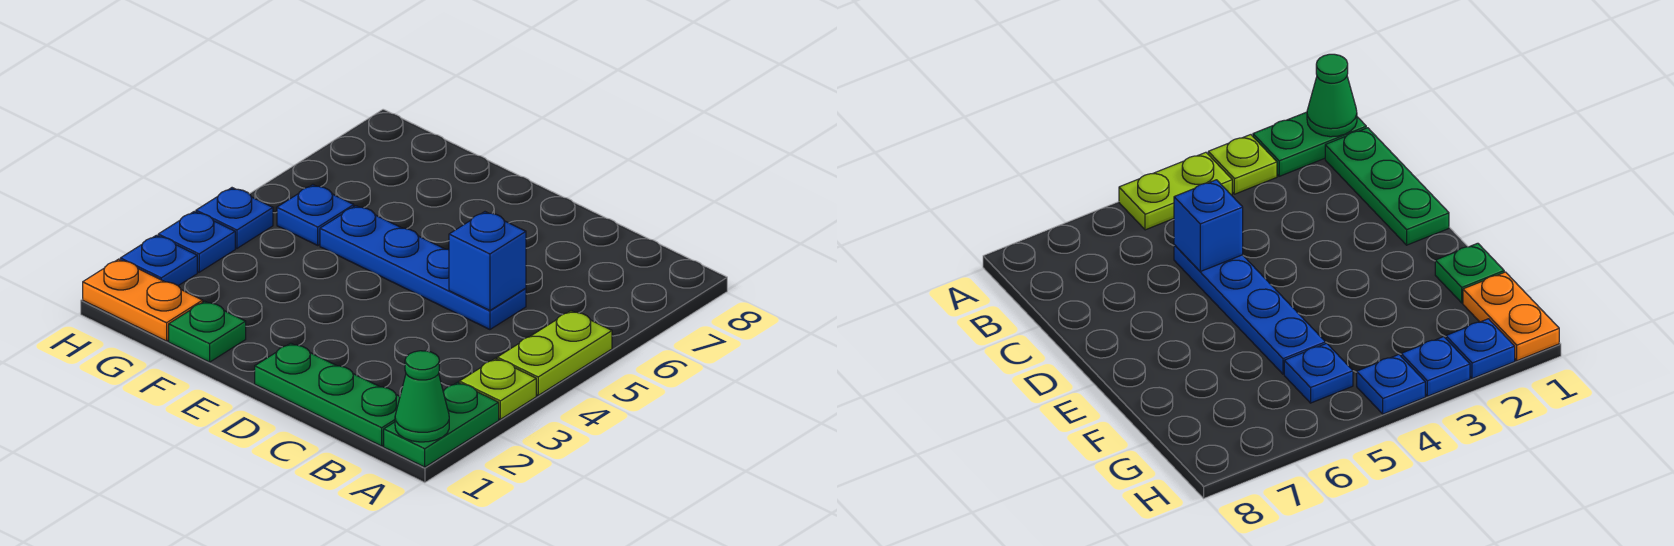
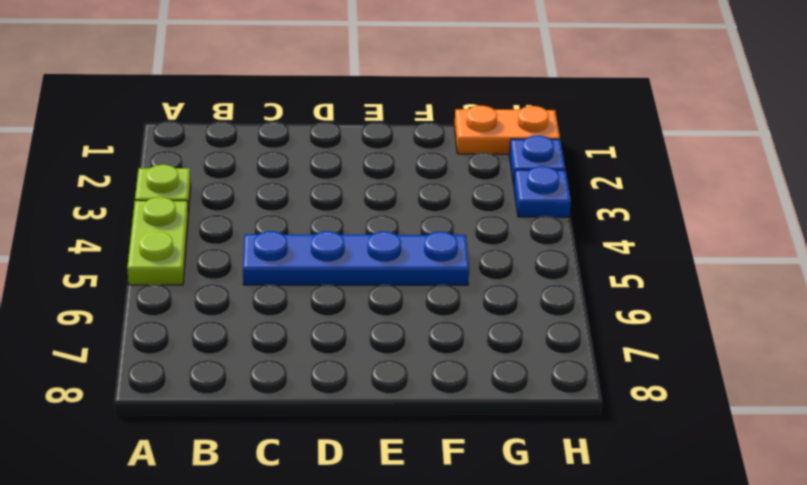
none -> green 1x2 plate [384,382,499,467]
none -> green 1x3 plate [255,343,400,446]
none -> green 1x1 plate [169,301,246,362]

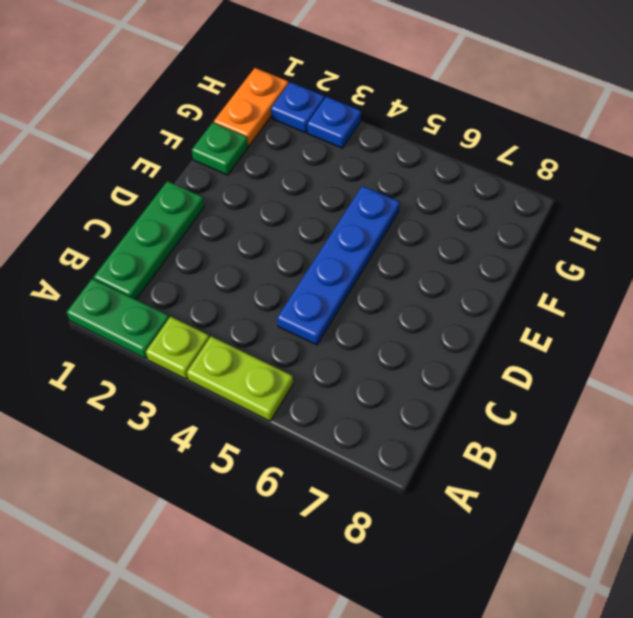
none -> blue 1x1 plate [277,185,354,245]
none -> blue 1x1 plate [196,188,273,248]
none -> green 1x1 cone [395,351,449,442]

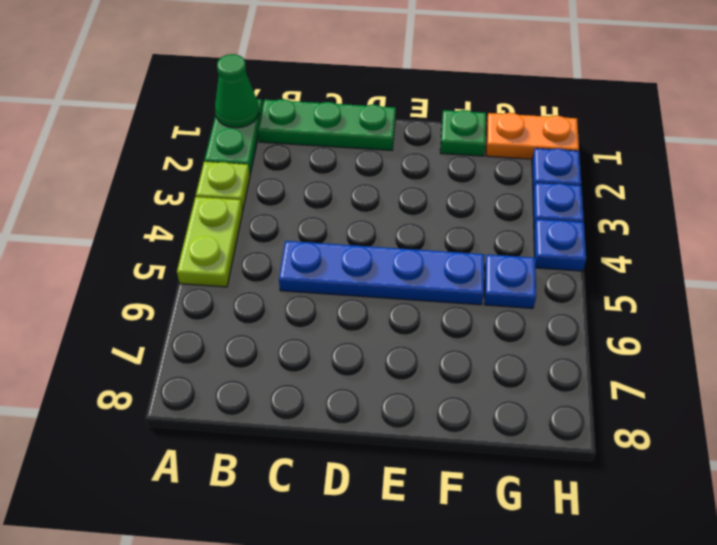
none -> blue 1x1 brick [449,212,526,310]

